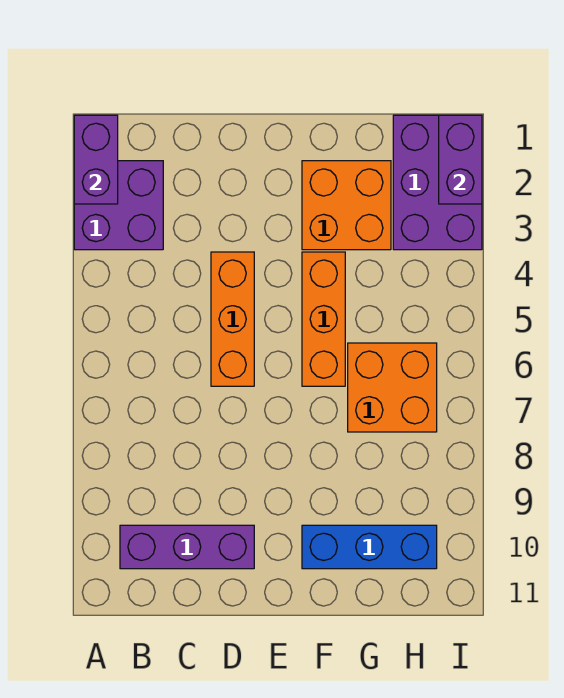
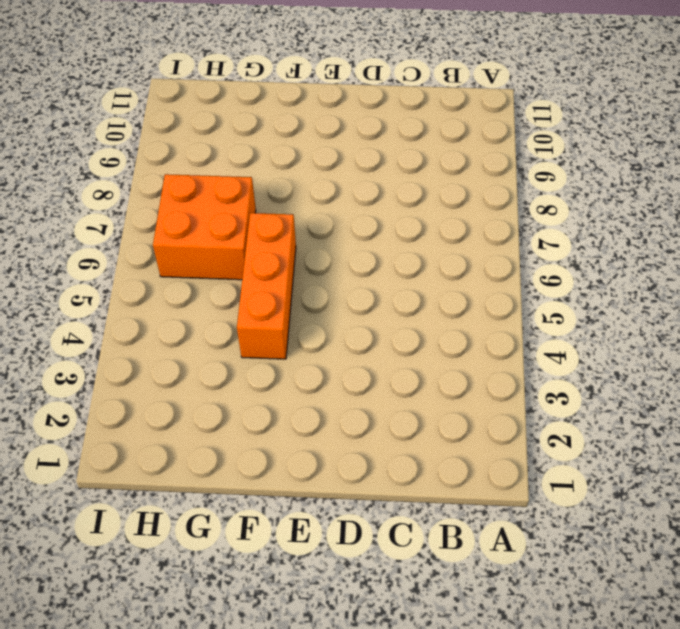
none -> purple 2x2 brick [74,161,163,250]
none -> purple 1x3 brick [120,525,254,569]

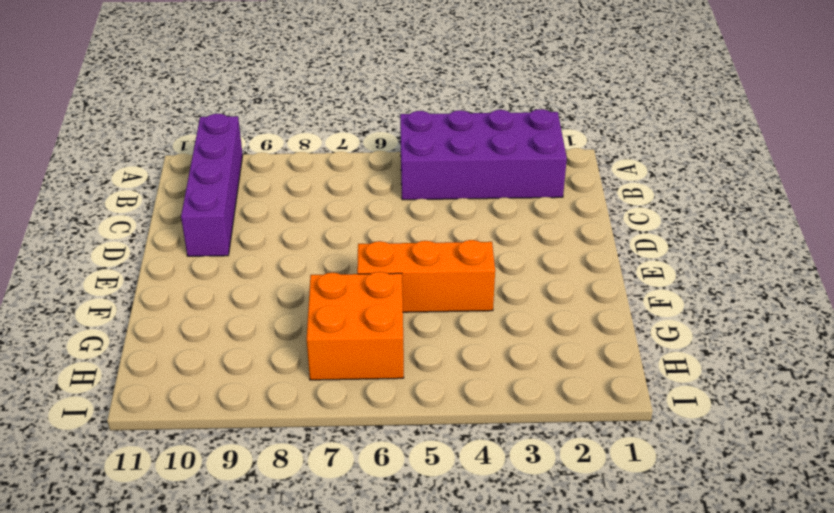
purple 2x4 brick [400,109,567,200] -> purple 2x2 brick [74,161,163,250]
purple 1x4 brick [181,114,243,256] -> purple 1x3 brick [120,525,254,569]
none -> orange 1x3 brick [211,252,254,386]
none -> orange 2x2 brick [302,161,391,250]

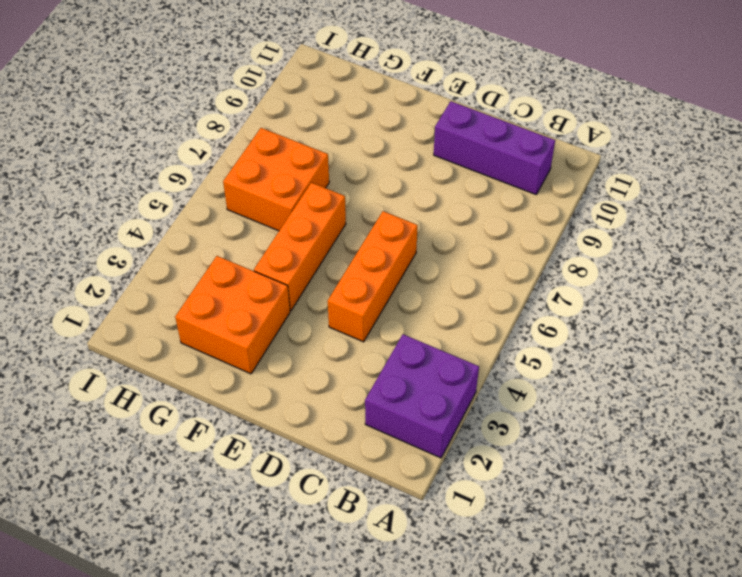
none -> blue 1x3 brick [302,525,437,569]
none -> purple 2x3 brick [393,115,482,250]

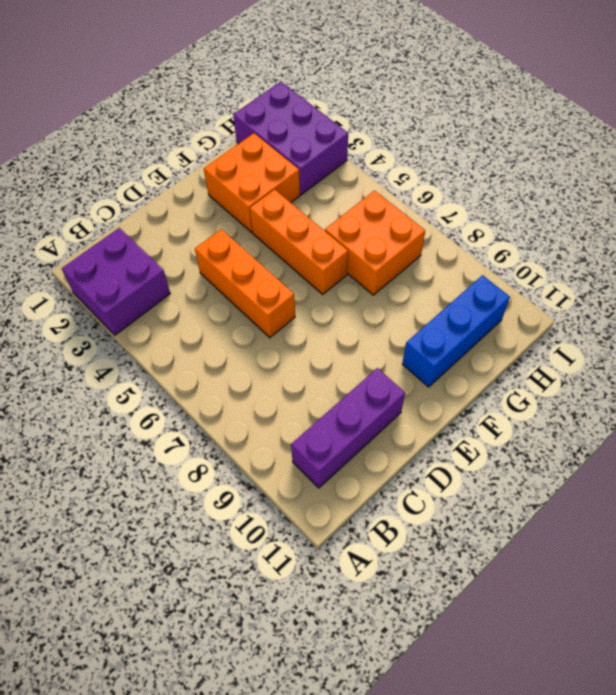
none -> purple 1x2 brick [74,115,118,204]
none -> purple 1x2 brick [439,115,482,204]

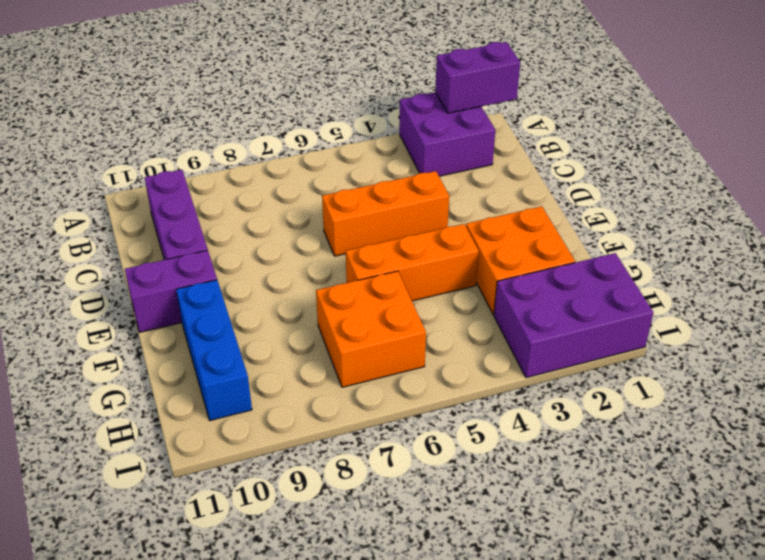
purple 1x2 brick [125,250,217,332] -> purple 1x2 brick moved to [439,115,482,204]

